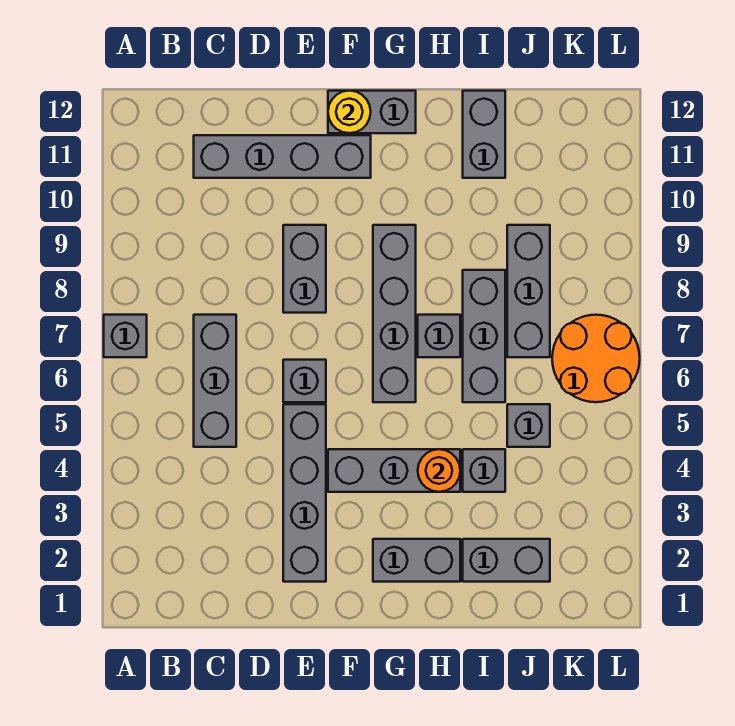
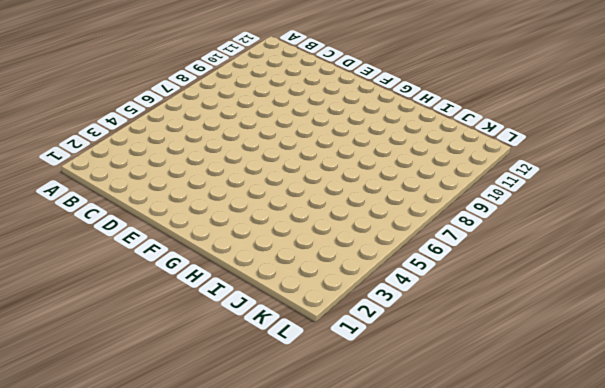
none -> grey 1x1 brick [104,315,147,357]
none -> grey 1x3 brick [194,315,236,447]
none -> grey 1x4 brick [194,135,371,178]

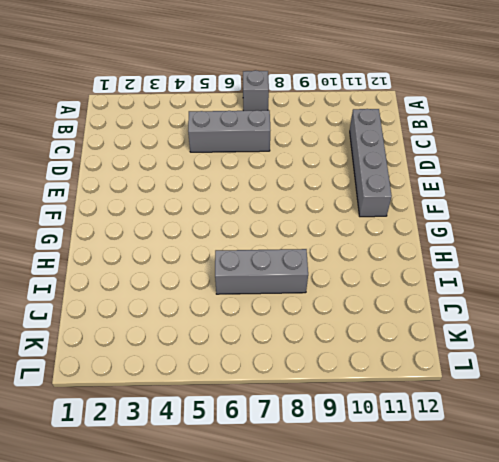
none -> grey 1x4 brick [283,404,326,582]
none -> grey 1x1 brick [283,360,326,402]
none -> grey 1x2 brick [283,225,326,313]

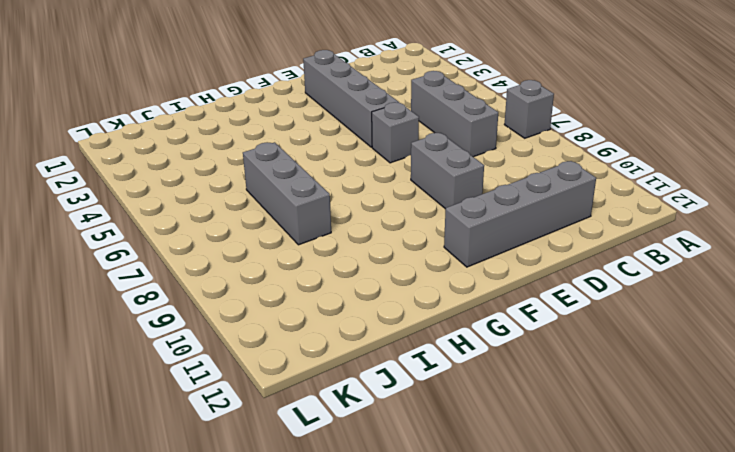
none -> grey 1x3 brick [328,449,460,492]
none -> grey 1x2 brick [328,91,416,133]
none -> grey 1x2 brick [373,539,460,582]

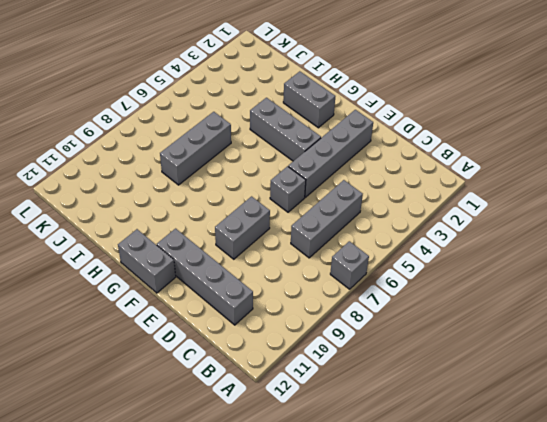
none -> grey 1x4 brick [373,225,416,402]
none -> grey 1x1 brick [418,315,460,357]
none -> grey 1x2 brick [463,539,550,582]

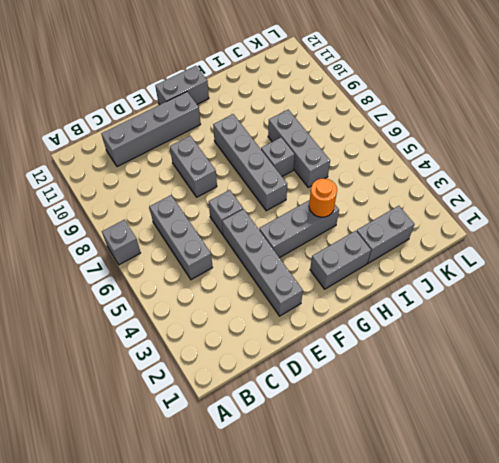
none -> grey 1x1 brick [463,449,505,492]
none -> grey 1x2 brick [463,91,505,178]
none -> grey 1x1 brick [507,404,550,447]

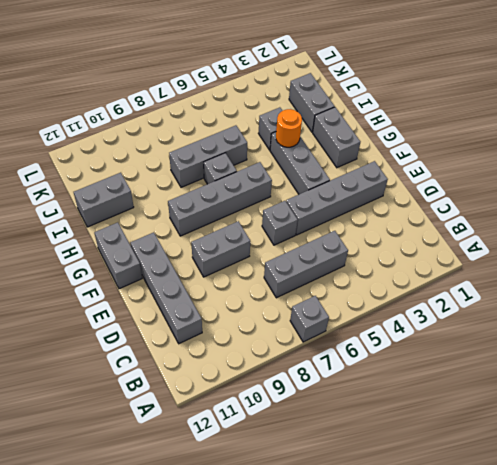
none -> grey 1x1 brick [507,404,550,447]
none -> grey 1x3 brick [507,225,550,357]
none -> orange 2x2 round brick [552,315,640,402]

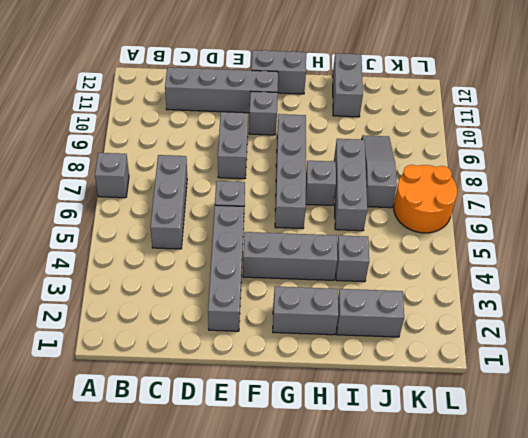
grey 1x1 brick [249,92,278,135] -> grey 1x1 brick moved to [507,404,550,447]
grey 1x3 slope [362,135,397,208] -> grey 1x3 brick [507,225,550,357]
none -> yellow 1x1 round brick [328,91,371,133]
none -> orange 1x1 round brick [418,449,460,492]

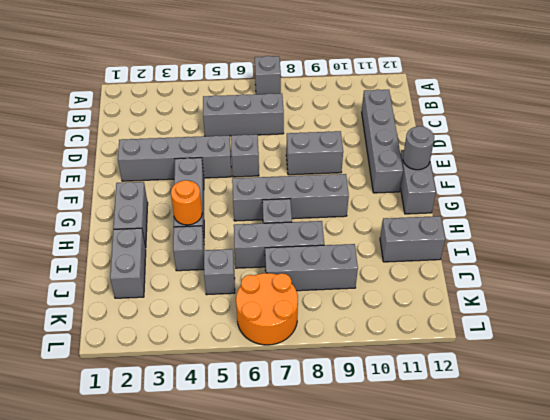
grey 1x1 round brick [403,126,434,170] -> yellow 1x1 round brick [328,91,371,133]

